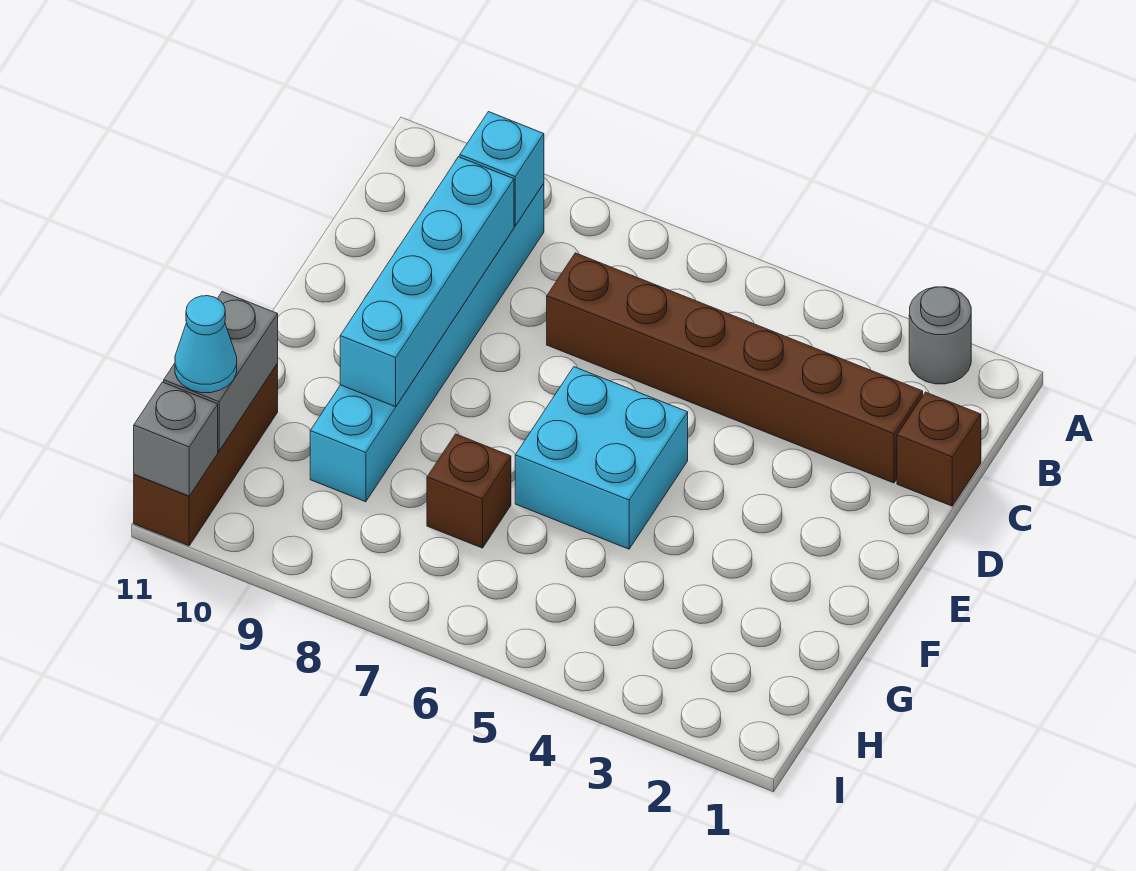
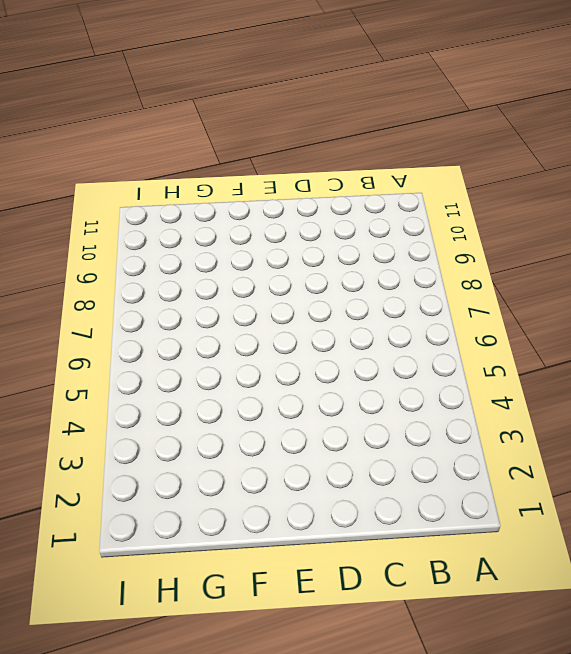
none -> grey 1x1 round brick [909,287,971,384]
none -> cyan 1x6 brick [310,184,544,502]
none -> brown 1x1 brick [897,392,981,506]

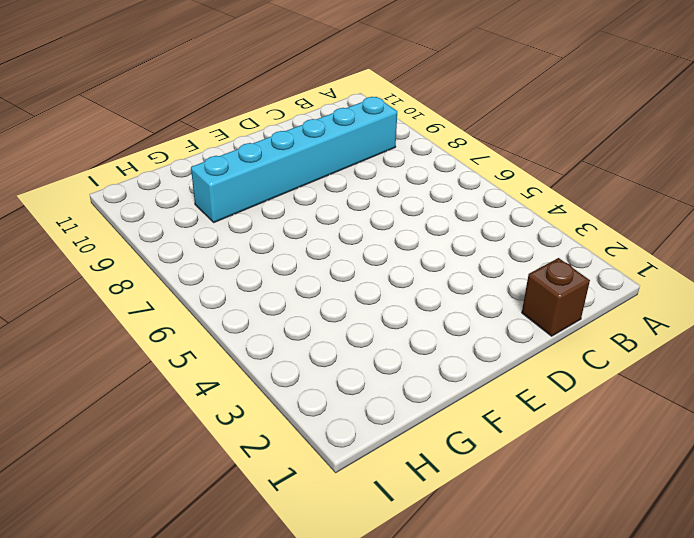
none -> grey 1x1 round brick [909,287,971,384]
none -> brown 1x6 brick [547,253,923,483]
none -> cyan 2x2 brick [515,367,688,549]

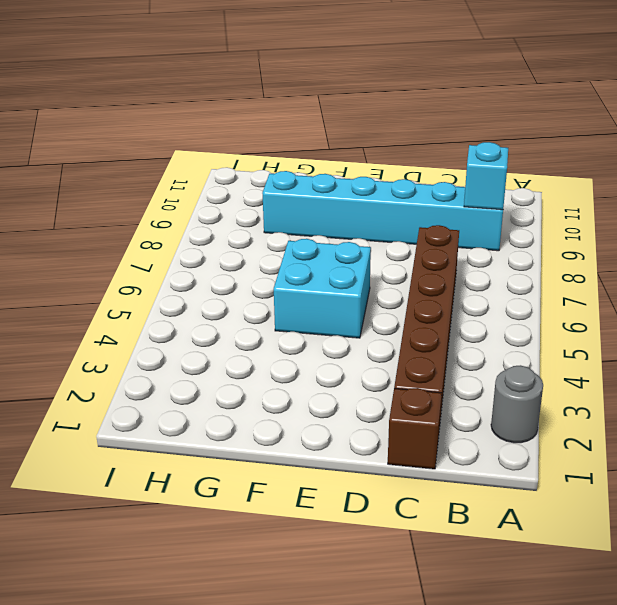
none -> brown 1x1 brick [427,434,511,548]
none -> brown 1x3 brick [134,364,278,546]
none -> cyan 1x4 brick [340,157,514,407]

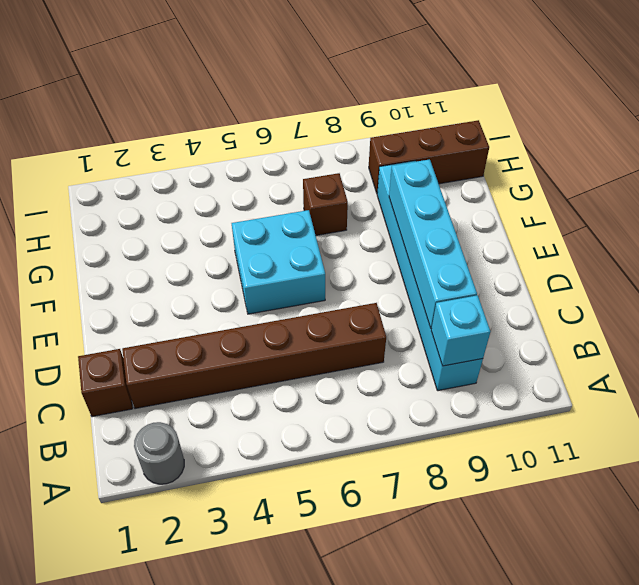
brown 1x3 brick [369,120,489,193] -> brown 1x3 brick turned to [134,364,278,546]
none -> grey 1x2 brick [164,292,278,451]
none -> grey 1x1 brick [134,382,218,496]
none -> cyan 1x1 cone [175,296,237,393]

